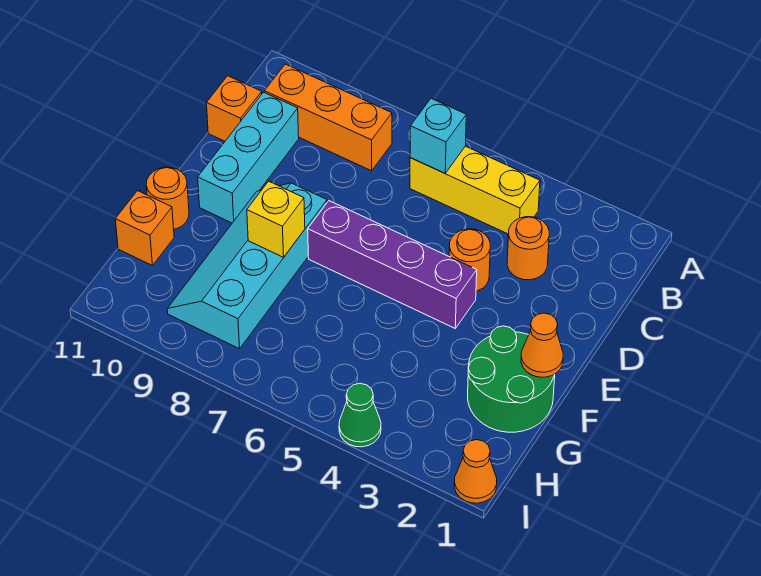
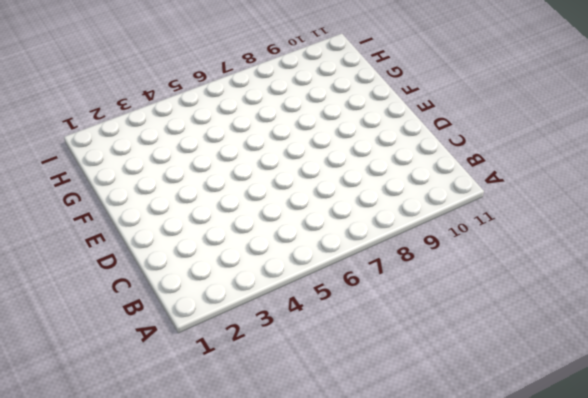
none -> yellow 1x3 brick [410,146,540,234]
none -> orange 1x3 brick [264,64,392,171]
none -> orange 1x1 round brick [507,217,549,280]

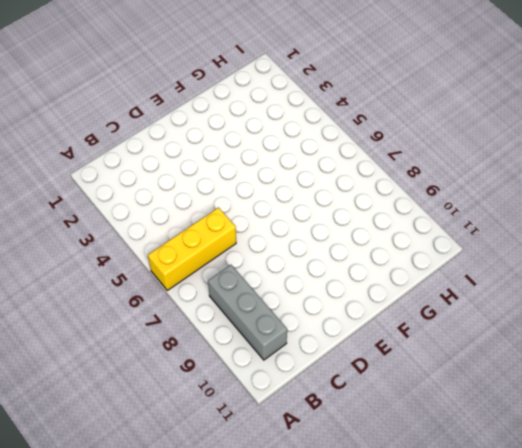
yellow 1x3 brick [148,208,236,290] -> yellow 1x3 brick turned to [410,146,540,234]
grey 1x3 brick [208,265,287,360] -> orange 1x3 brick [264,64,392,171]
none -> orange 1x1 round brick [507,217,549,280]
none -> cyan 1x3 brick [198,92,299,223]
none -> orange 1x1 brick [207,76,262,141]

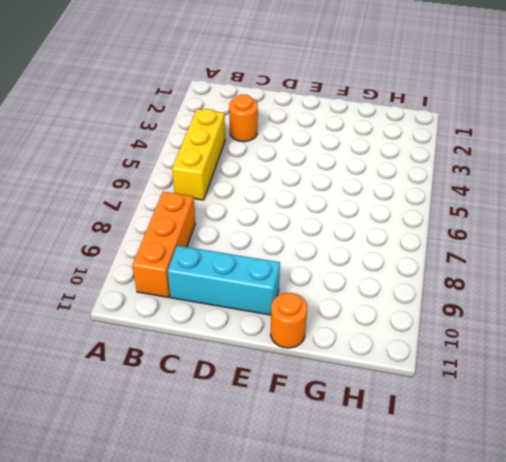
none -> orange 1x1 brick [207,76,262,141]
none -> orange 1x1 round brick [449,229,490,291]
none -> purple 1x4 brick [308,201,477,328]

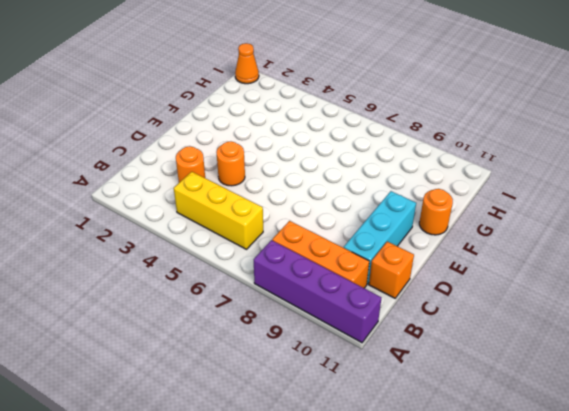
purple 1x4 brick [254,240,381,343] -> purple 1x4 brick moved to [308,201,477,328]
none -> cyan 2x4 slope [167,183,327,349]
none -> green 2x2 round brick [468,326,555,432]
none -> orange 1x1 brick [115,191,174,265]

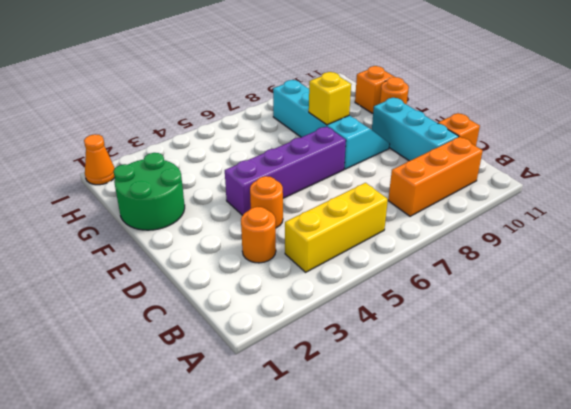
none -> green 1x1 cone [339,383,381,447]
none -> cyan 1x1 brick [410,98,466,173]
none -> orange 1x1 cone [521,313,563,377]

